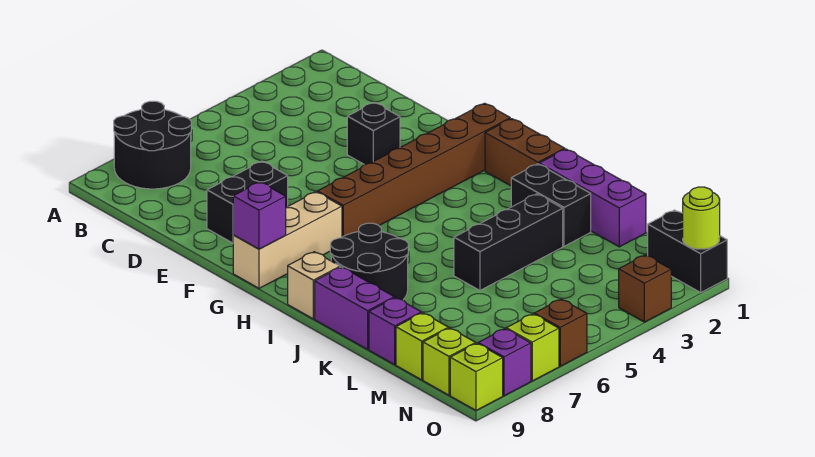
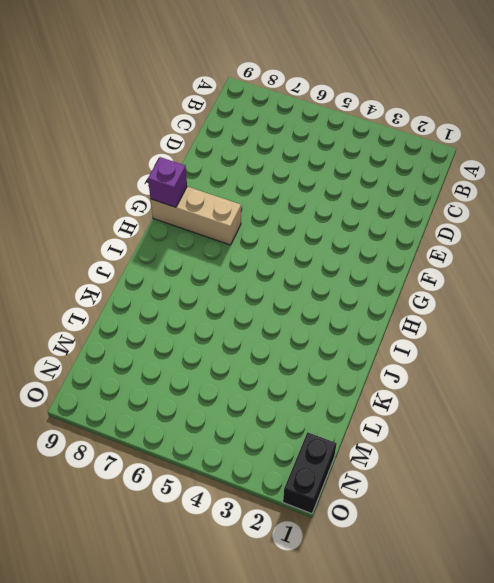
none -> black 2x2 round brick [114,101,191,189]
none -> black 1x1 brick [347,102,400,165]
none -> black 1x2 brick [207,161,288,243]

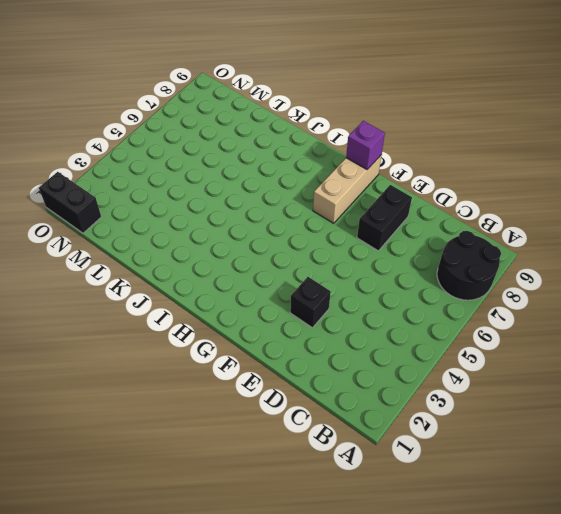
none -> brown 1x6 brick [318,103,510,237]
none -> brown 1x2 brick [485,119,565,186]
none -> black 2x2 round brick [330,223,408,300]

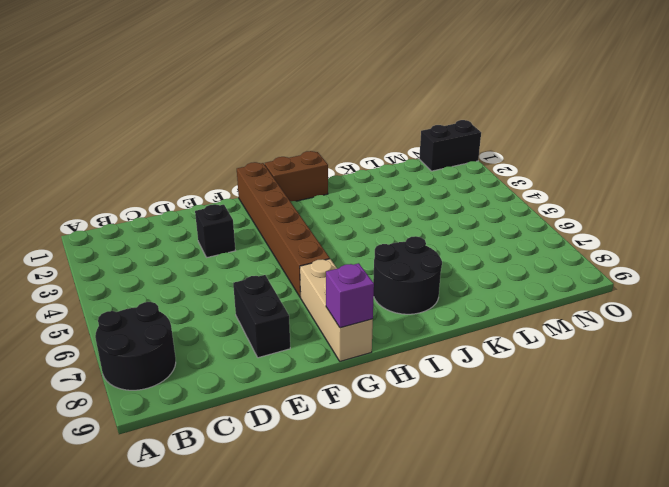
none -> tan 1x1 brick [288,252,340,319]
none -> purple 1x3 brick [539,149,646,247]
none -> black 1x2 brick [511,164,591,246]

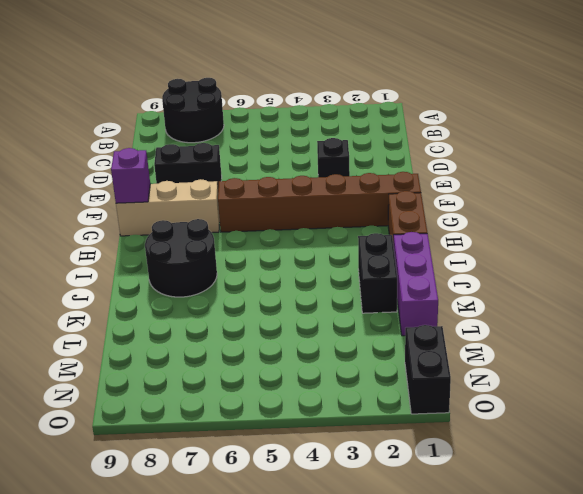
none -> tan 1x1 brick [288,252,340,319]
none -> purple 1x2 brick [315,267,394,349]
none -> black 1x3 brick [454,194,563,290]

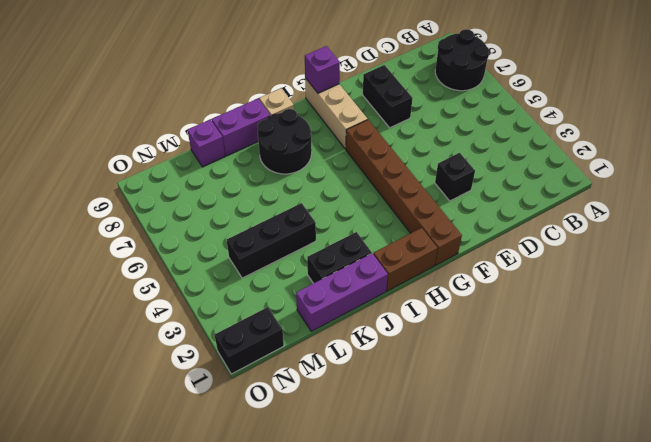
black 1x3 brick [227,203,316,278] -> black 1x3 brick turned to [454,194,563,290]
none -> lime 1x1 brick [396,313,449,380]
none -> lime 1x1 brick [423,328,476,395]
none -> brown 1x1 brick [619,255,671,322]

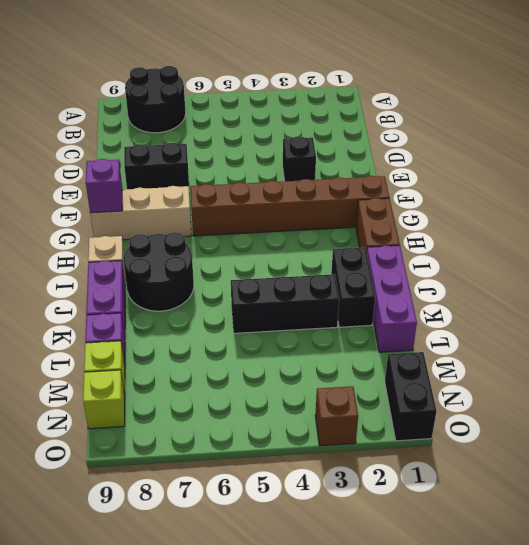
none -> brown 1x1 brick [534,299,587,366]
none -> lime 1x1 brick [506,314,559,381]
none -> purple 1x1 brick [478,329,531,396]

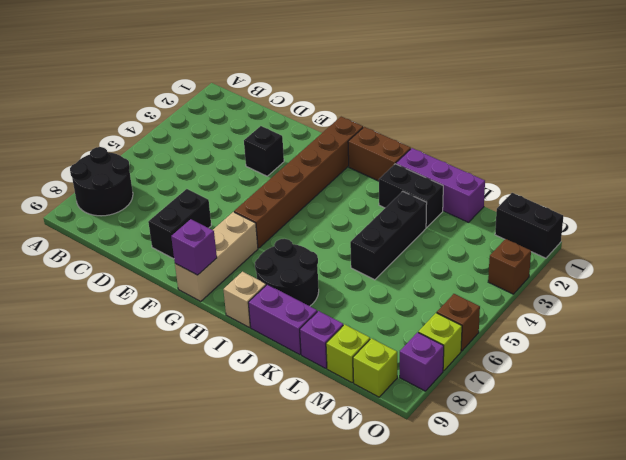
none -> lime 1x1 brick [450,343,503,410]
none -> lime 1x1 round brick [683,187,720,249]

